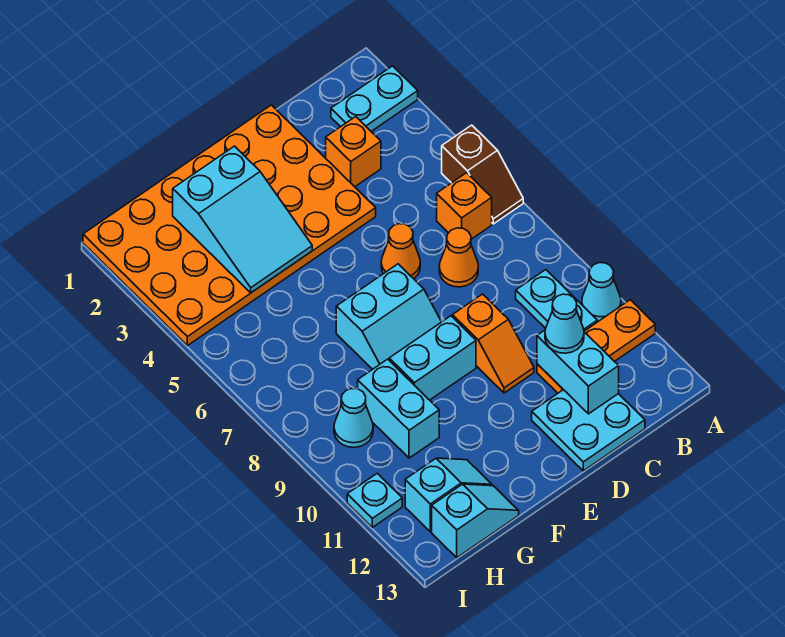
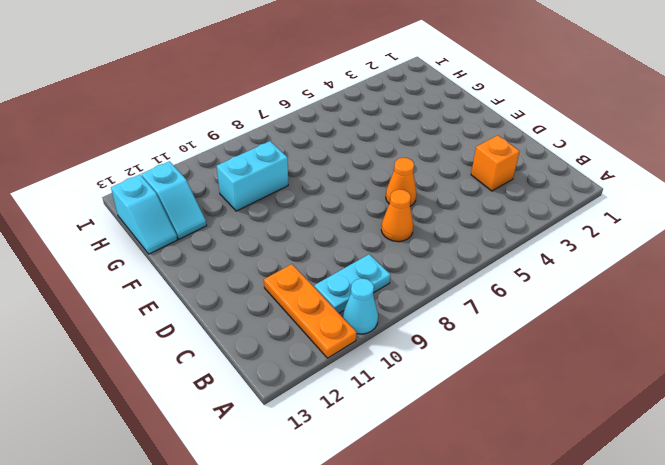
none -> cyan 1x2 plate [331,66,418,131]
none -> brown 1x2 slope [442,125,523,224]
none -> orange 1x1 brick [437,173,492,239]

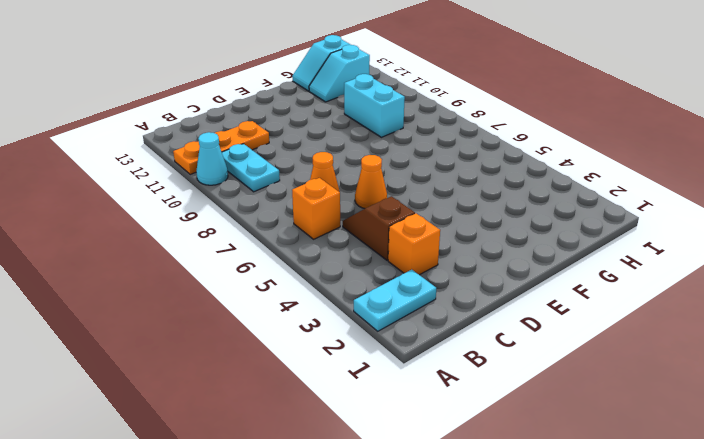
brown 1x2 slope [343,196,415,260] -> brown 1x2 slope moved to [442,125,523,224]
none -> cyan 2x2 plate [532,390,645,471]
none -> orange 4x6 plate [83,105,376,346]
none -> orange 1x2 slope [452,294,534,393]

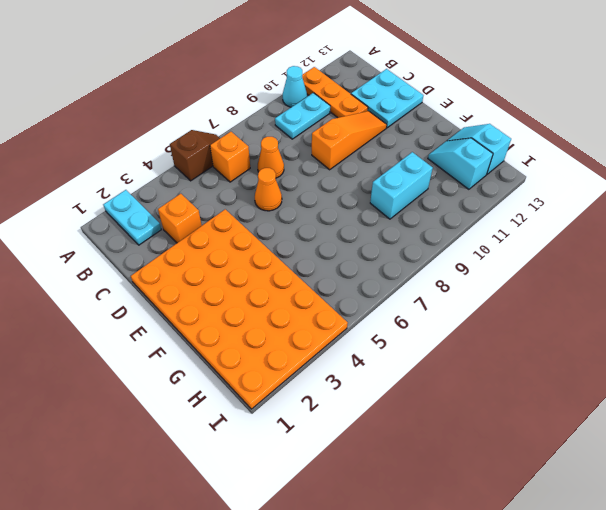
orange 1x3 slope [312,111,387,170] -> orange 1x2 slope [452,294,534,393]
none -> cyan 2x2 slope [336,264,441,369]
none -> cyan 1x2 brick [389,316,476,400]
none -> cyan 1x1 cone [334,388,373,447]

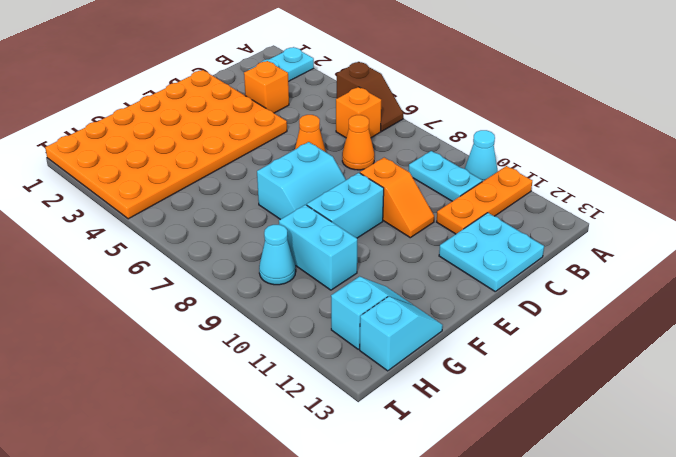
none -> cyan 1x1 plate [347,473,402,527]
none -> cyan 1x2 brick [537,330,619,414]
none -> cyan 2x3 slope [173,146,312,293]

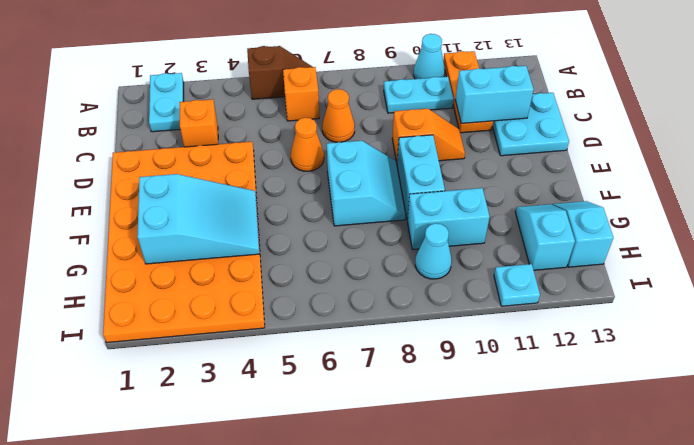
none -> cyan 1x1 cone [545,294,584,353]

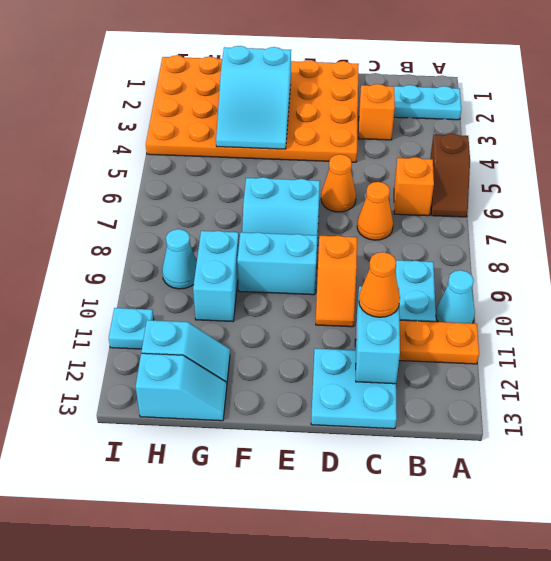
orange 1x1 cone [359,252,400,317] -> cyan 1x1 cone [545,294,584,353]

